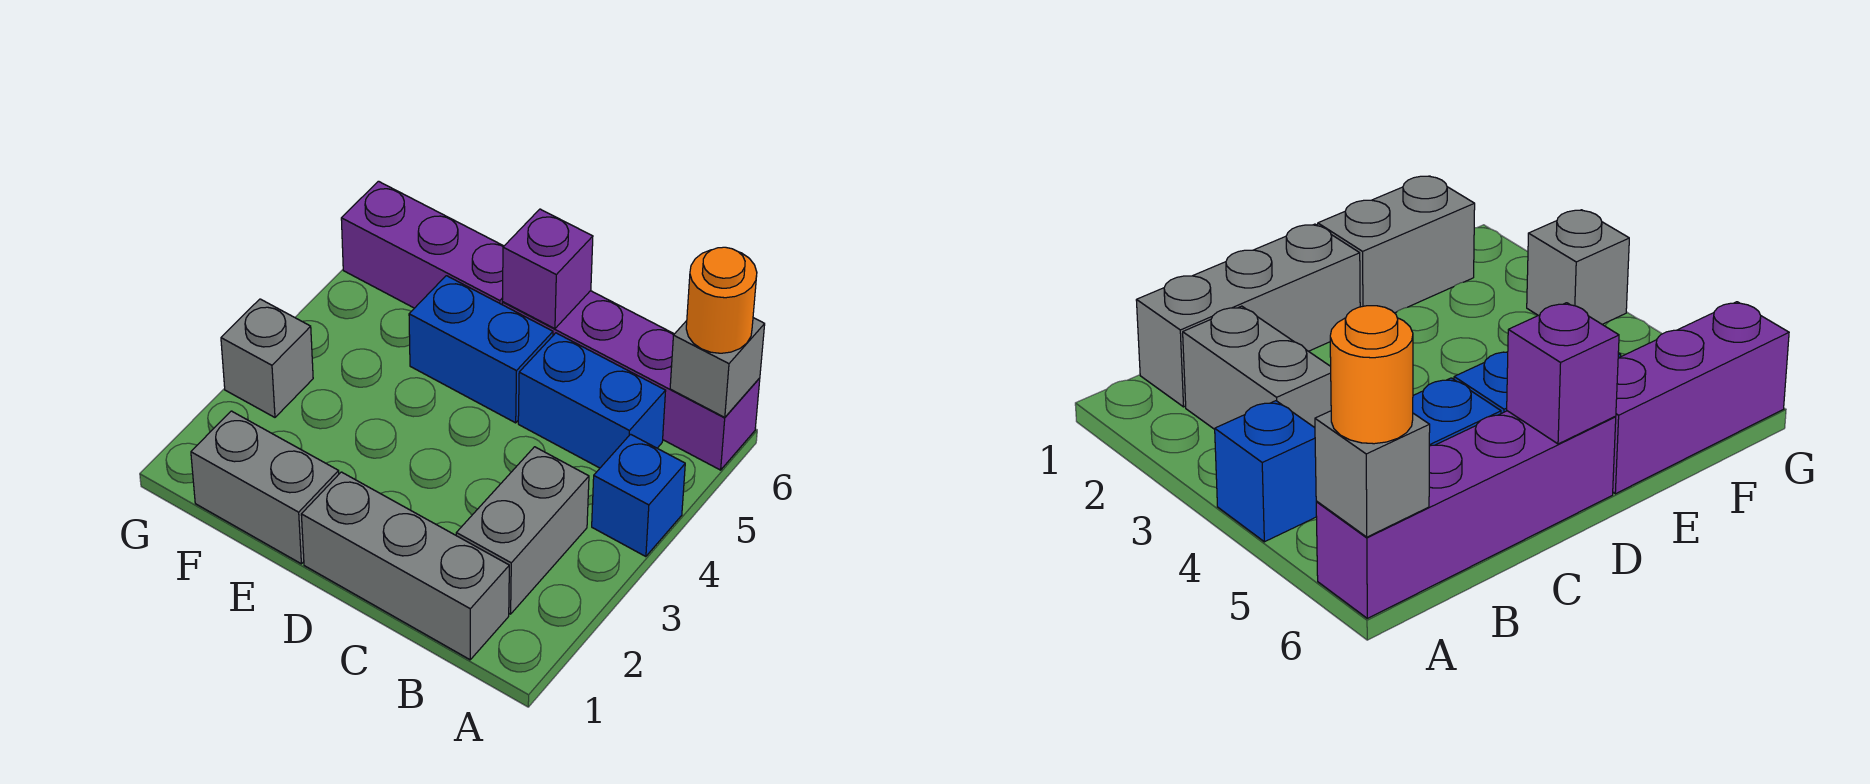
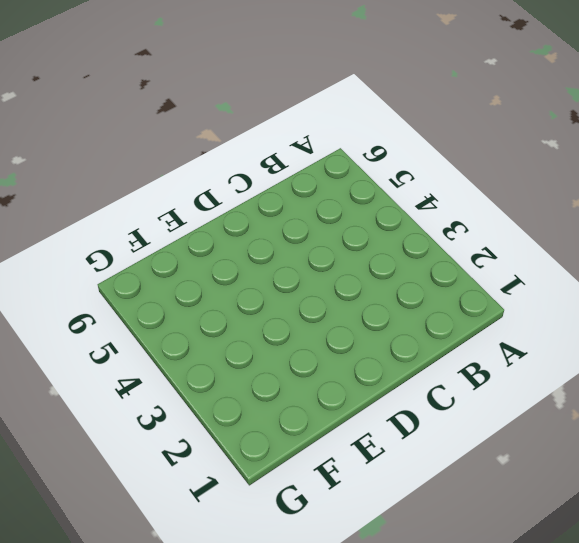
none -> blue 1x1 brick [592,434,685,557]
none -> purple 1x4 brick [502,291,760,470]
none -> grey 1x3 brick [301,472,509,660]

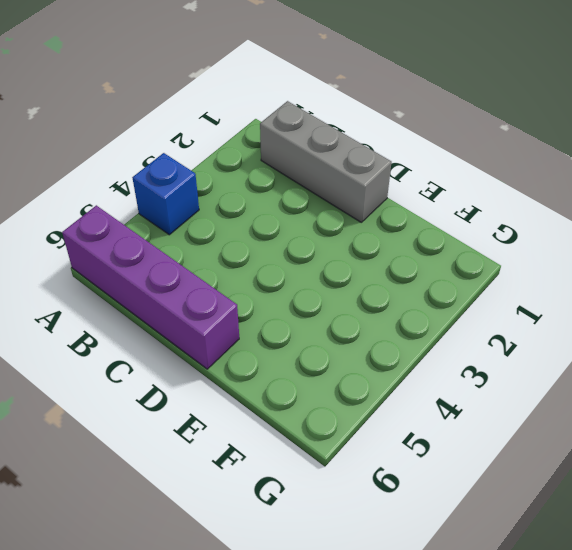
none -> grey 1x2 brick [456,447,589,614]
none -> blue 1x2 brick [518,333,666,468]
none -> blue 1x2 brick [409,276,553,423]

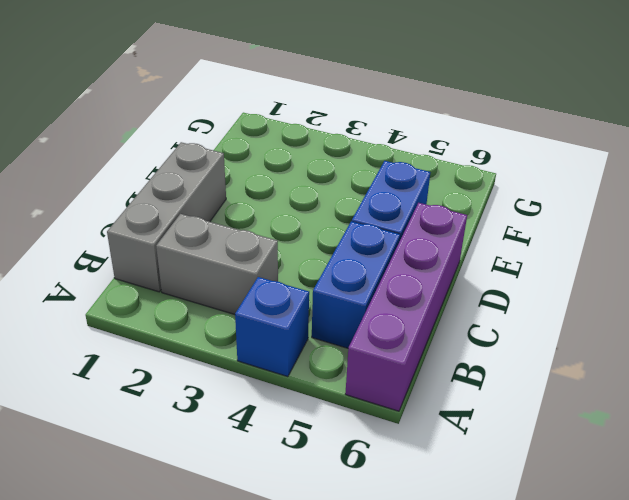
none -> grey 1x2 brick [191,411,339,564]
none -> purple 1x3 brick [341,181,504,308]
none -> grey 1x1 brick [221,299,313,417]

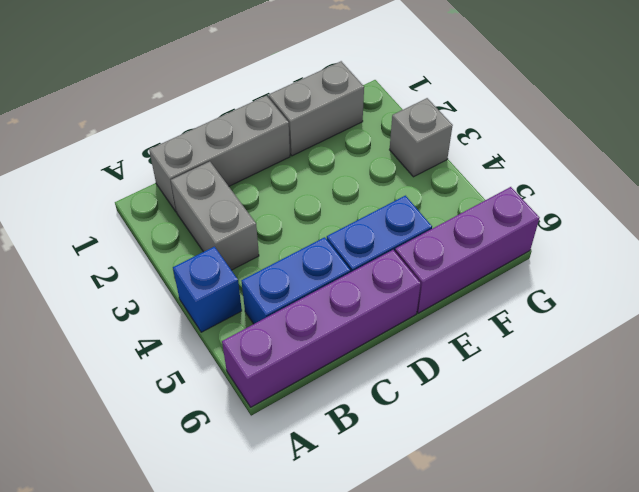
none -> grey 1x1 brick [670,318,765,417]
none -> purple 1x1 brick [502,209,593,329]
none -> orange 1x1 round brick [686,247,757,353]

